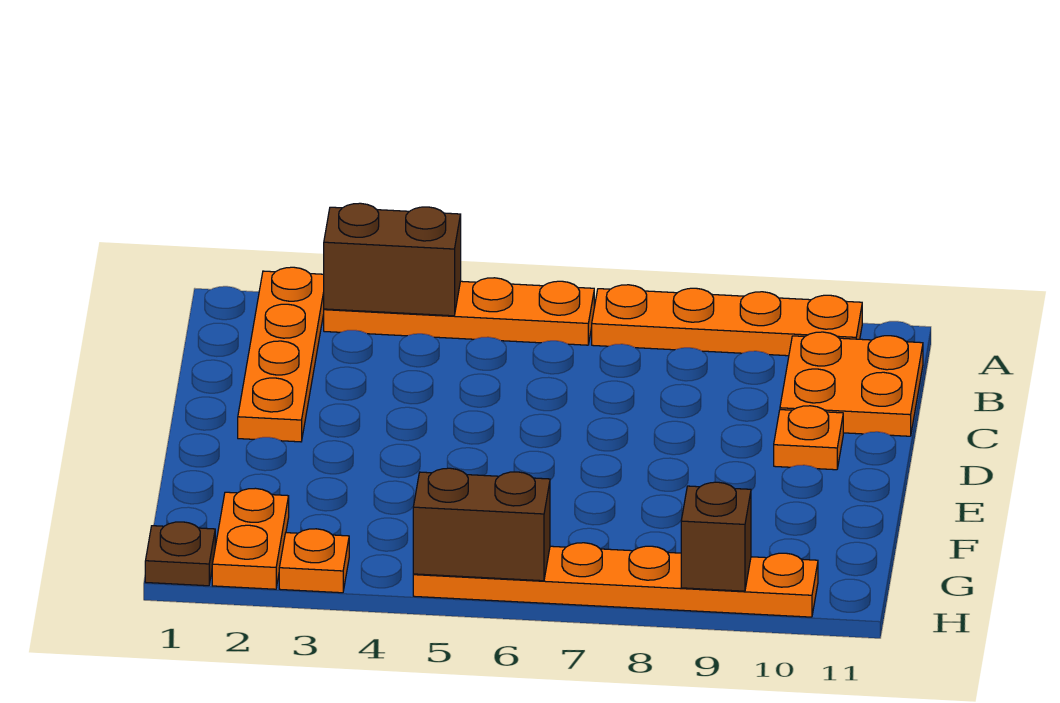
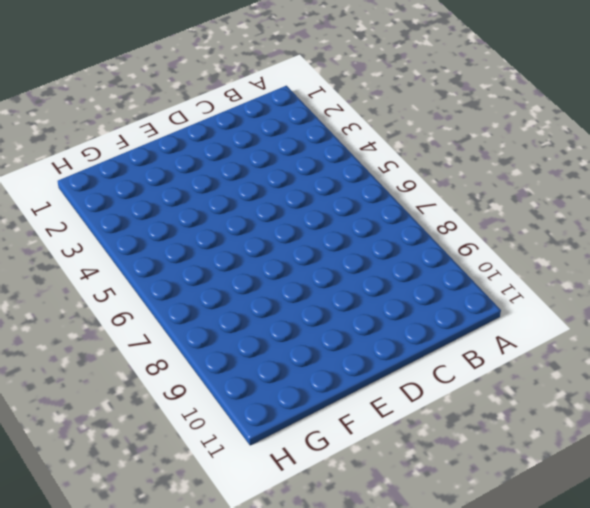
none -> orange 1x4 plate [238,267,324,442]
none -> orange 1x4 plate [324,278,594,345]
none -> orange 1x4 plate [592,285,862,356]

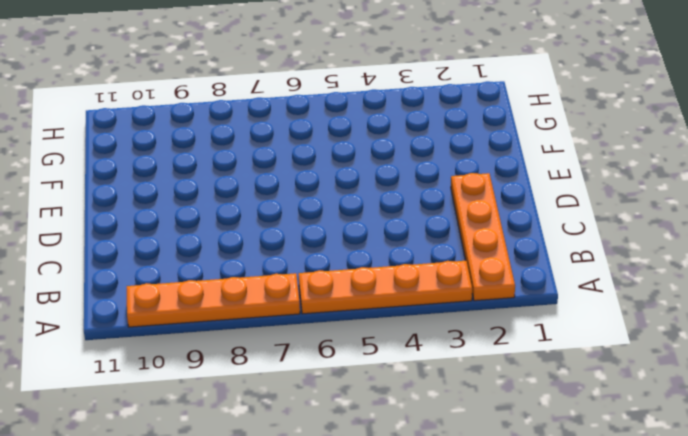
none -> orange 2x2 plate [780,332,923,436]
none -> orange 1x1 plate [774,406,843,470]
none -> orange 1x2 plate [212,488,289,589]

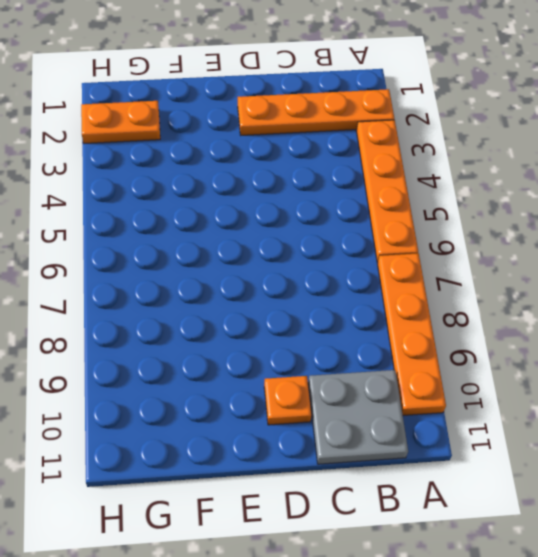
grey 2x2 plate [308,370,408,464] -> orange 2x2 plate [780,332,923,436]
none -> brown 1x1 plate [145,522,215,586]
none -> orange 1x1 plate [279,529,349,593]
none -> orange 1x6 plate [413,543,818,617]

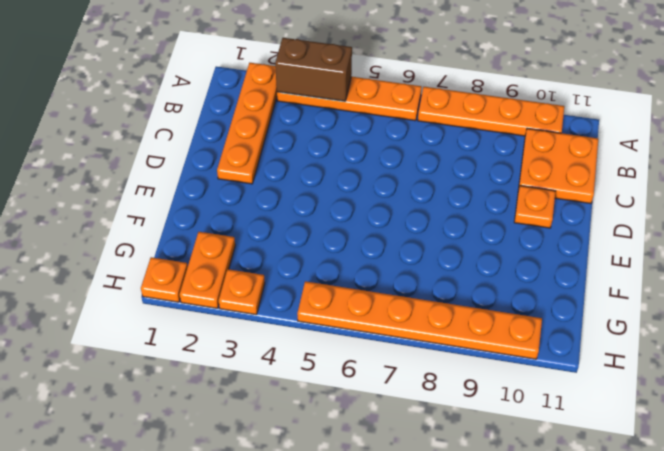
orange 1x1 plate [141,257,188,302] -> brown 1x1 plate [145,522,215,586]
none -> brown 1x2 brick [413,468,550,581]
none -> brown 1x1 brick [681,482,751,591]

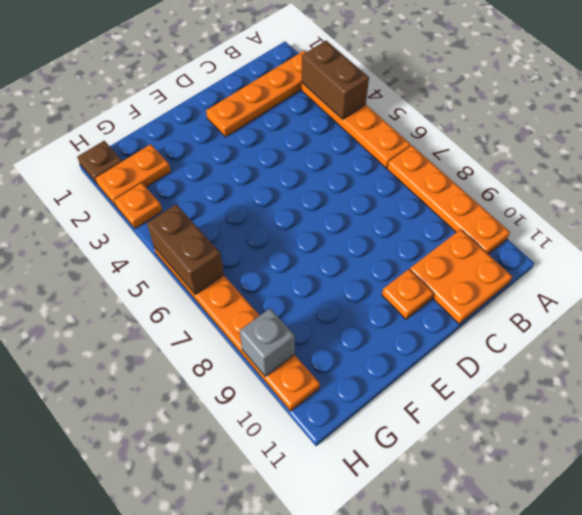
grey 1x1 brick [240,309,295,377] -> brown 1x1 brick [681,482,751,591]

